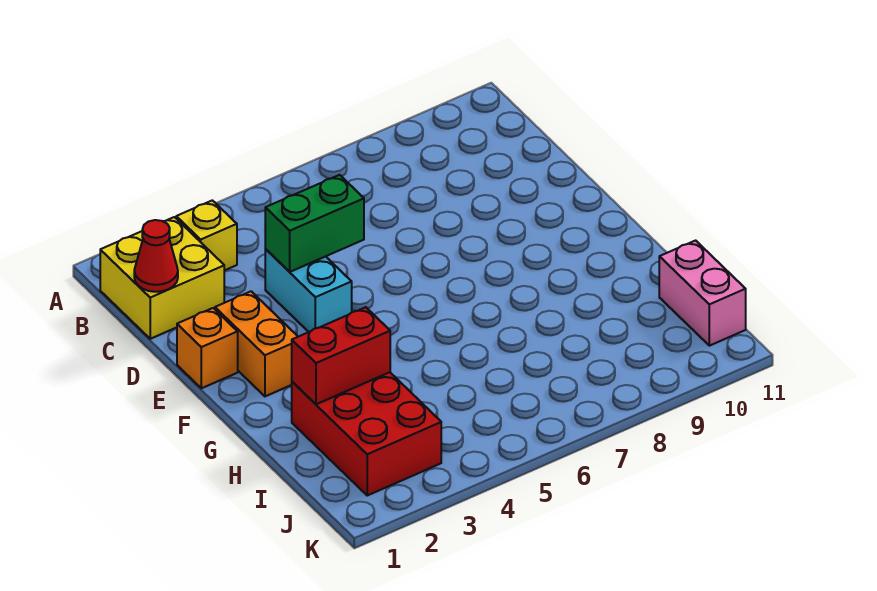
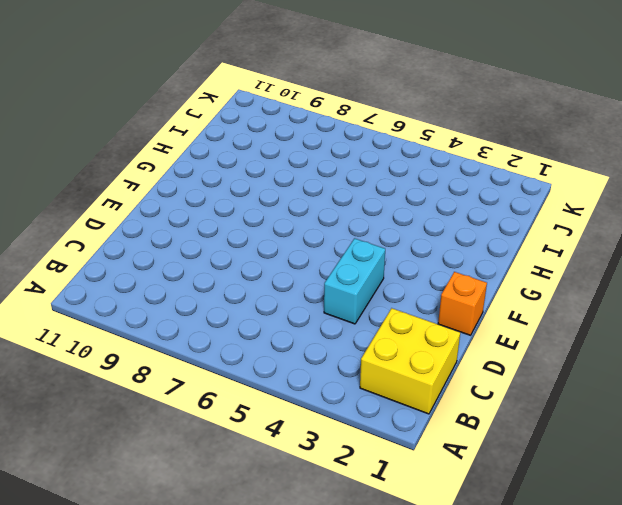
none -> yellow 1x1 brick [176,200,237,271]
none -> orange 1x2 brick [215,291,298,396]

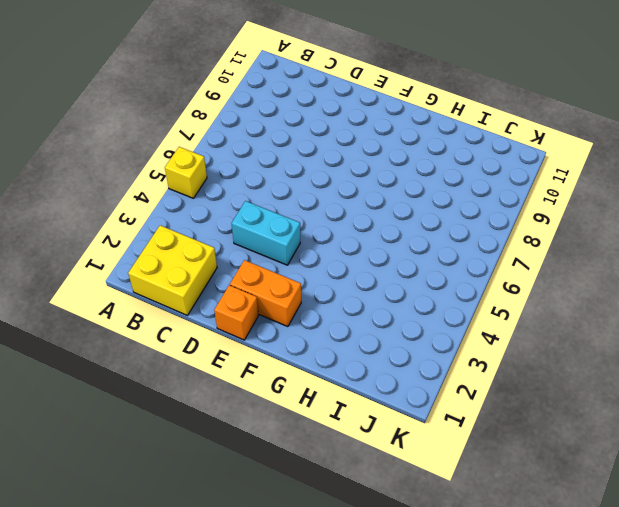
yellow 1x1 brick [165,147,207,198] -> yellow 1x1 brick moved to [176,200,237,271]
none -> red 2x3 brick [292,372,441,495]
none -> pink 1x2 brick [659,241,746,346]

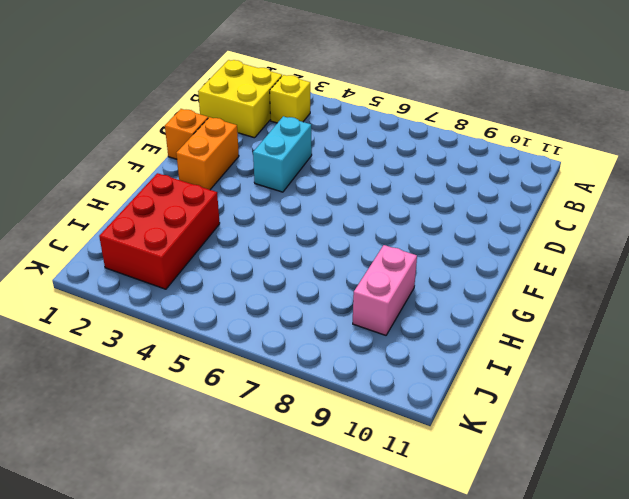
pink 1x2 brick [353,245,417,335] -> pink 1x2 brick moved to [659,241,746,346]
none -> red 1x1 cone [134,220,178,292]
none -> green 1x2 brick [265,175,364,272]

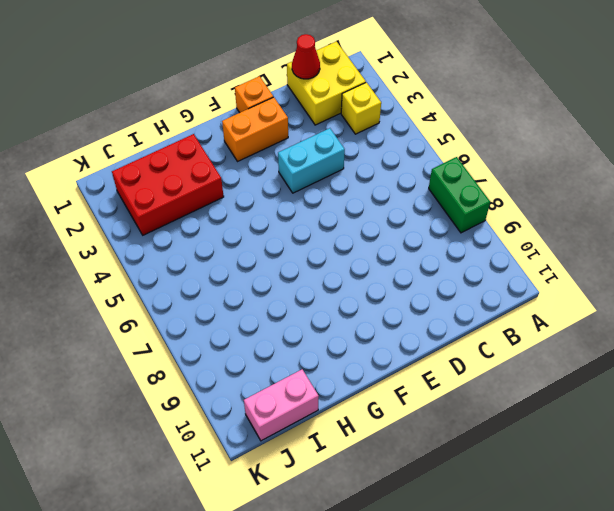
green 1x2 brick [429,157,490,233] -> green 1x2 brick moved to [265,175,364,272]
none -> red 1x2 brick [292,307,390,404]

